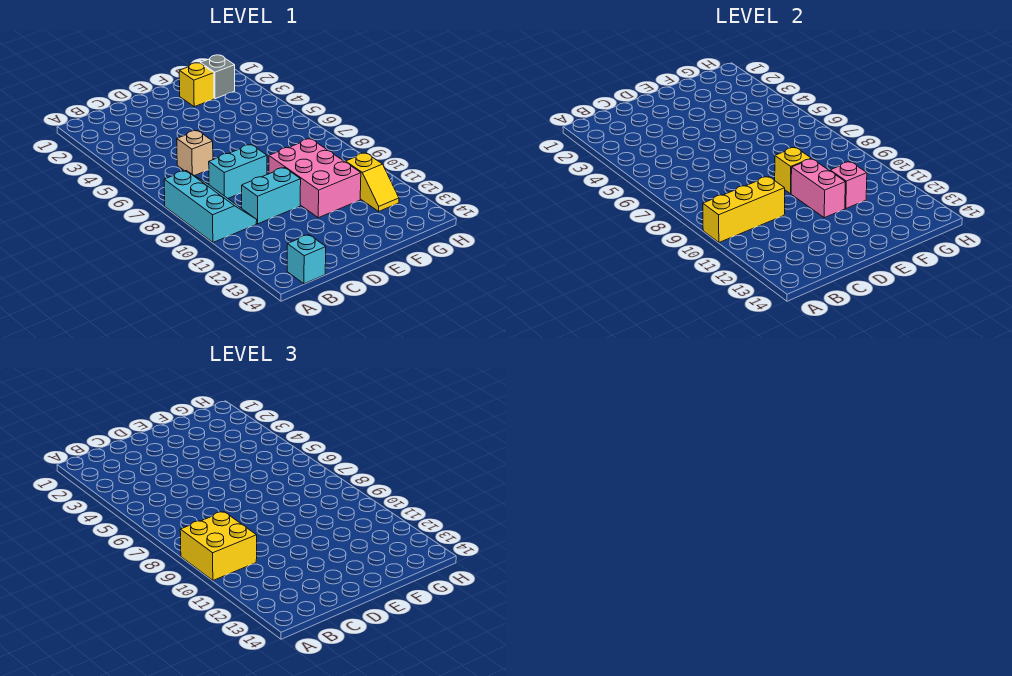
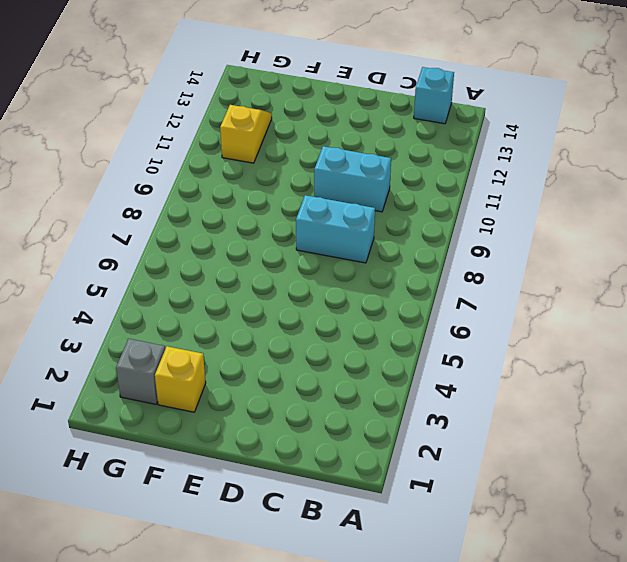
none -> cyan 2x3 slope [164,171,257,242]
none -> tan 1x1 brick [177,131,213,176]
none -> pink 2x3 brick [269,139,361,218]

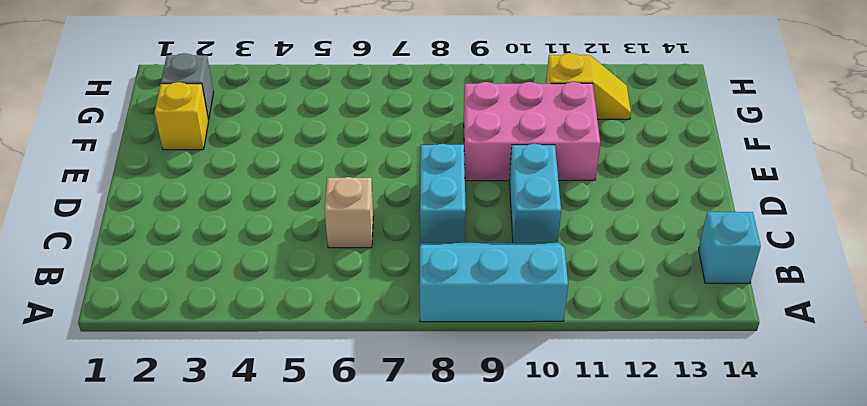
none -> yellow 1x3 brick [703,177,785,242]
none -> yellow 1x1 brick [775,147,811,194]
none -> pink 1x2 brick [791,159,845,218]

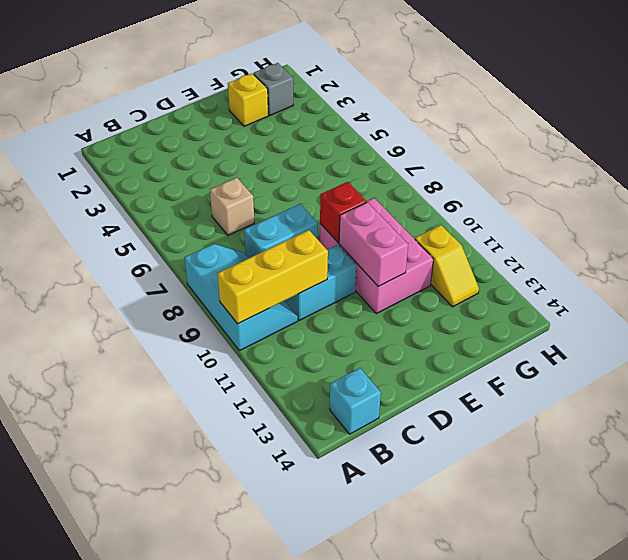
red 1x1 brick [320,182,367,243] -> yellow 1x1 brick [775,147,811,194]
none -> pink 1x1 brick [830,162,867,208]
none -> yellow 2x2 brick [180,512,257,580]

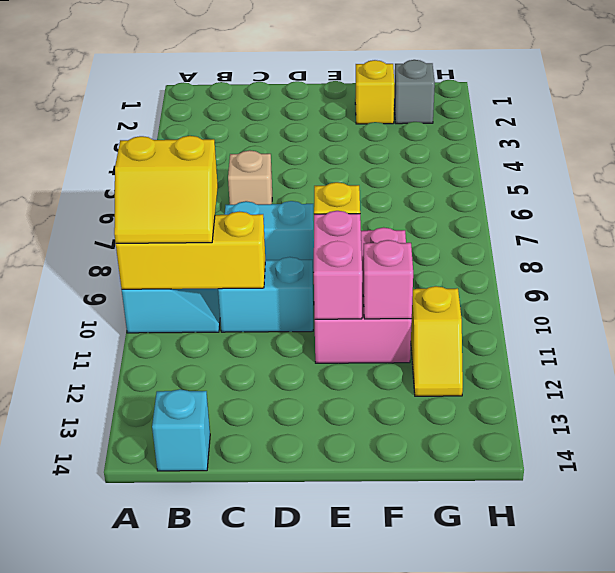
yellow 2x2 slope [114,136,218,243] -> yellow 2x2 brick [180,512,257,580]

